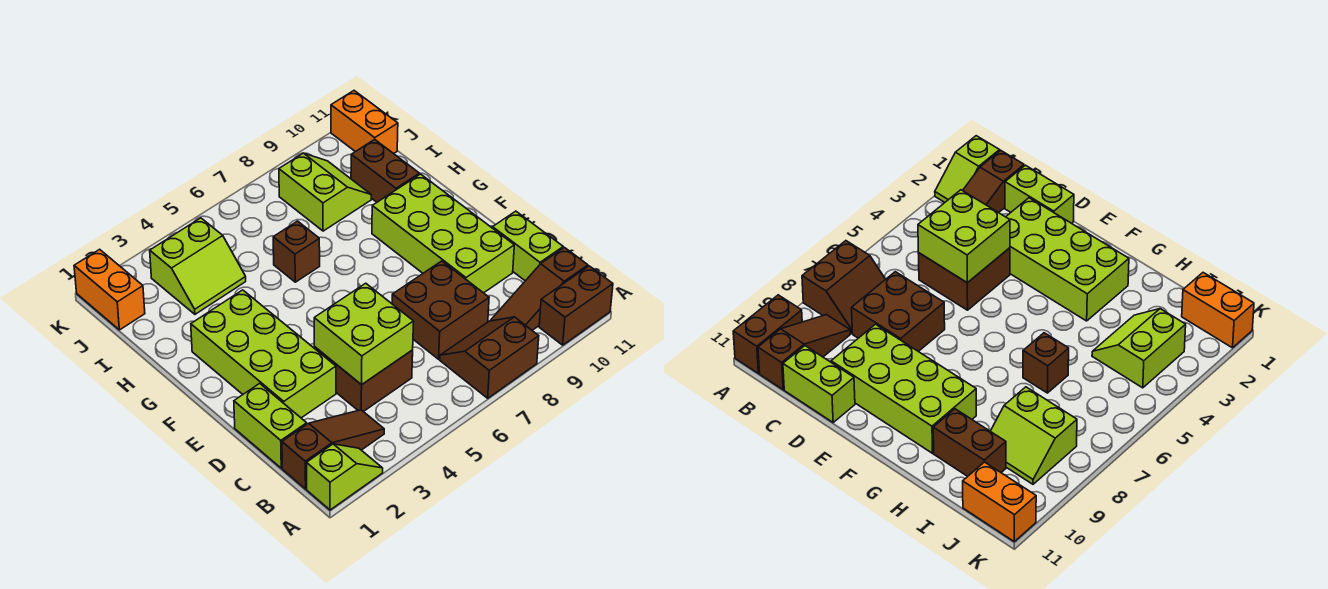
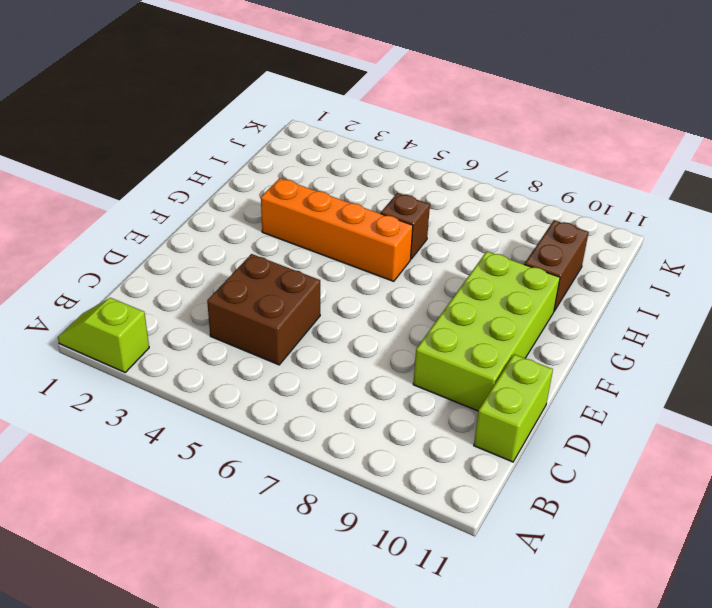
lime 1x2 slope [58,298,149,372] -> lime 1x2 slope turned to [307,444,383,510]
orange 1x4 brick [261,178,413,281] -> lime 2x4 brick [191,290,336,418]
none -> brown 2x2 slope [440,317,539,398]
none -> brown 1x2 brick [539,266,613,345]
none -> brown 1x3 slope [282,410,384,489]

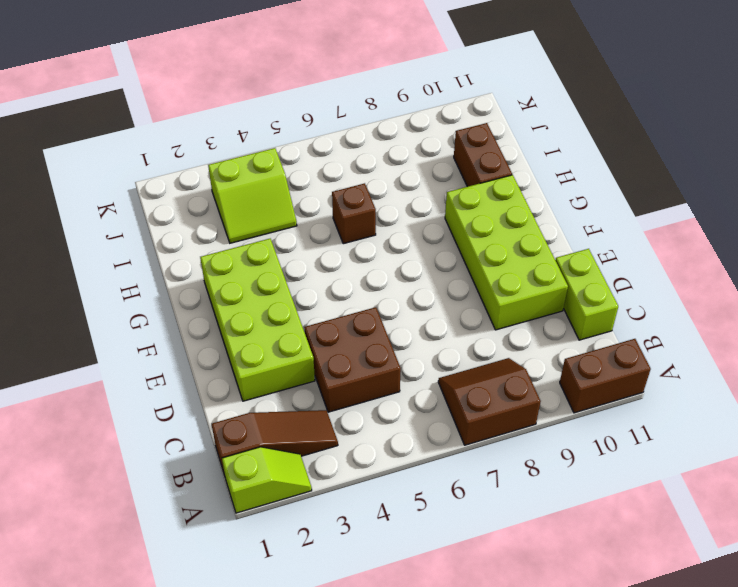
none -> brown 1x3 slope [490,248,588,330]
none -> lime 1x2 brick [234,383,307,468]
none -> brown 2x2 brick [392,261,489,359]

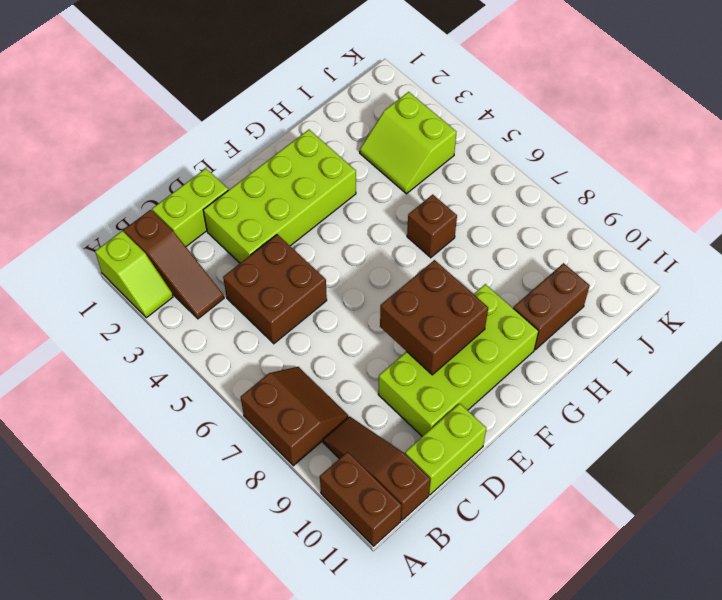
brown 2x2 brick [380,260,488,375] -> brown 2x2 brick moved to [392,261,489,359]
none -> lime 2x2 slope [279,153,371,231]
none -> orange 1x2 brick [74,249,145,330]
none -> orange 1x2 brick [331,91,398,154]

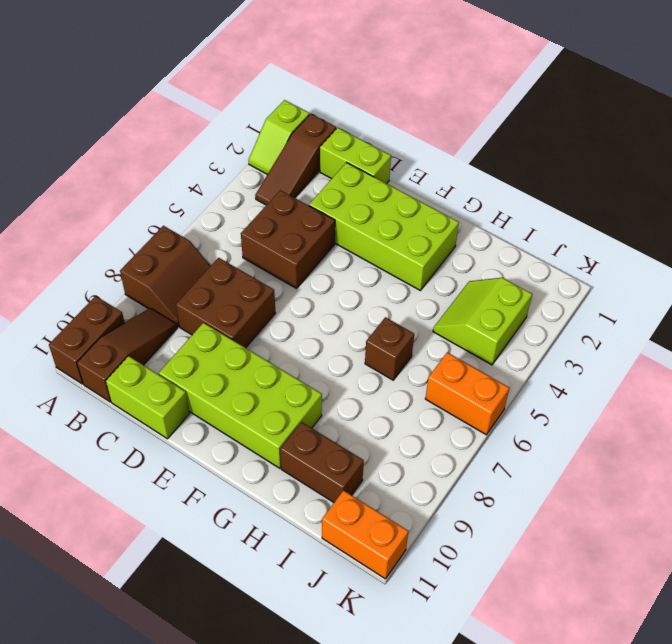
orange 1x2 brick [425,352,509,435] -> orange 1x2 brick moved to [74,249,145,330]
none -> lime 2x2 slope [279,153,371,231]
none -> lime 2x2 brick [314,283,414,385]

